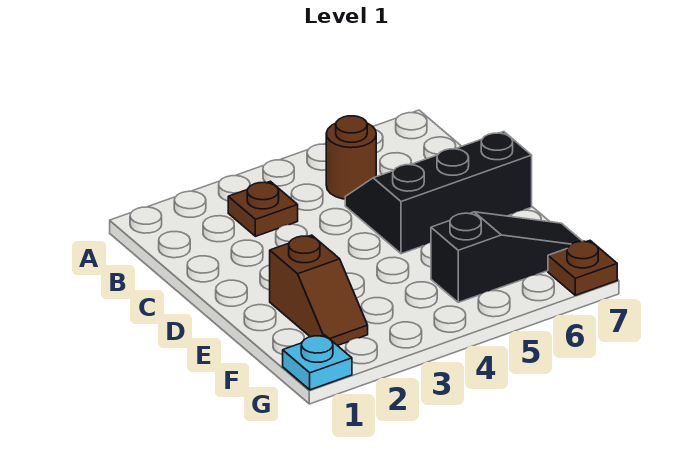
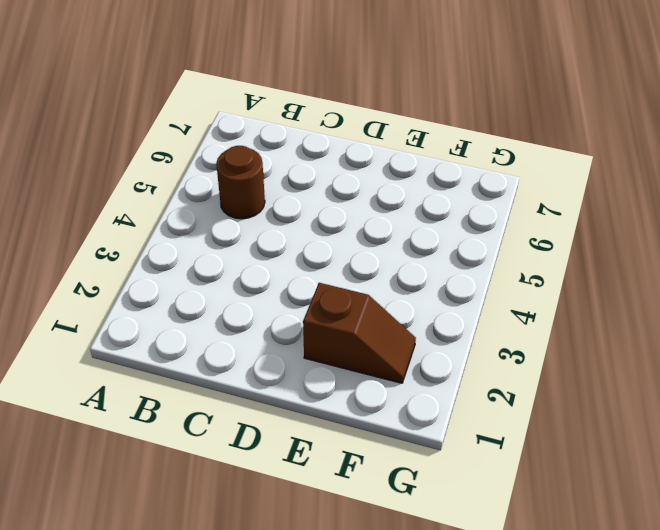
none -> brown 1x1 plate [228,181,298,236]
none -> black 2x3 slope [345,132,532,254]

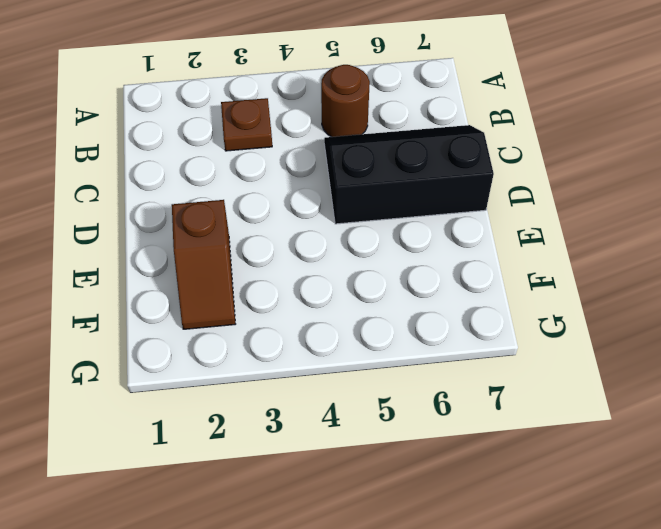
none -> black 1x3 slope [431,212,583,302]
none -> cyan 1x1 plate [283,335,352,390]

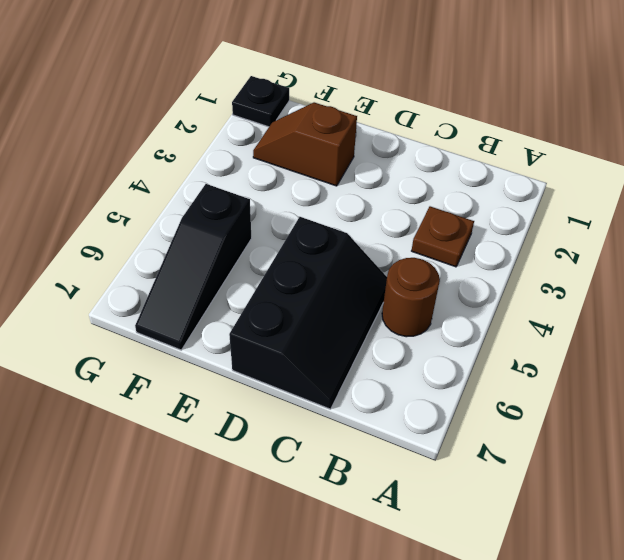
black 1x1 plate [232,76,289,127] -> cyan 1x1 plate [283,335,352,390]
none -> brown 1x1 plate [548,241,617,295]

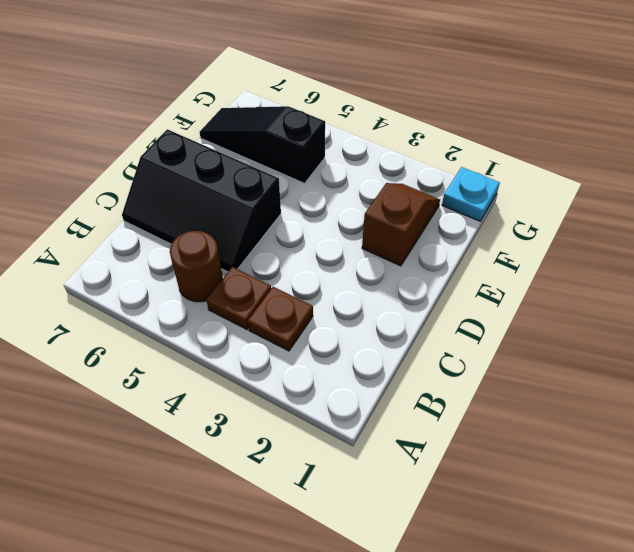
brown 1x1 plate [206,267,271,329] -> brown 1x1 plate moved to [548,241,617,295]

